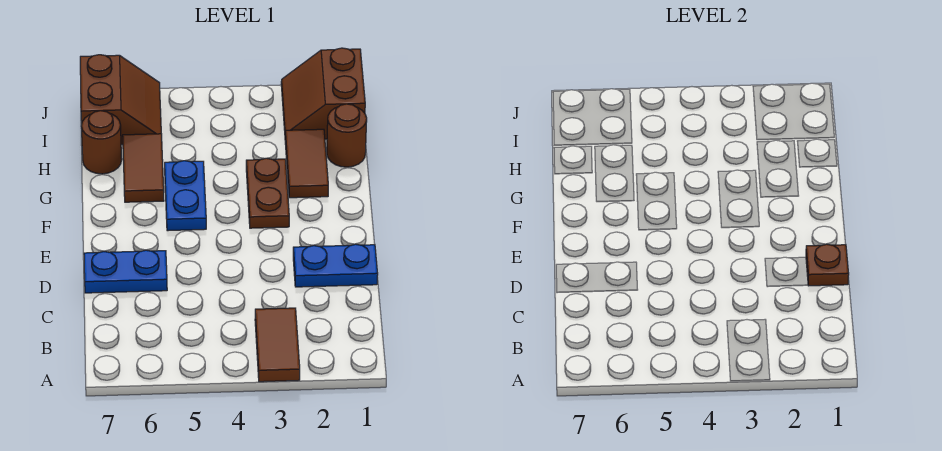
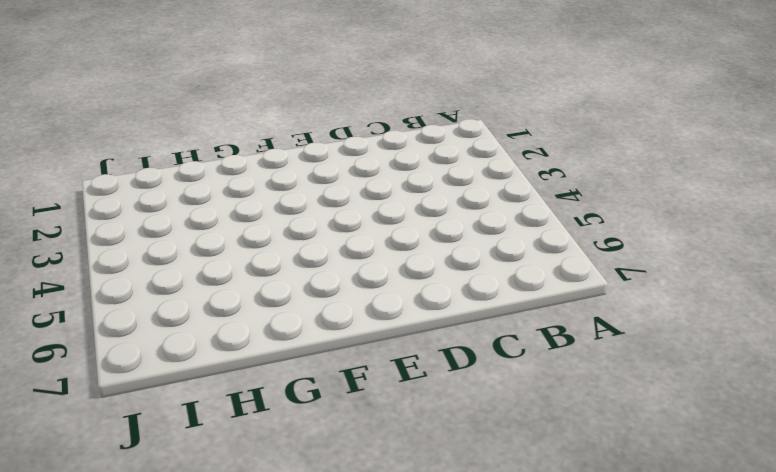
none -> brown 1x2 tile [255,308,300,382]
none -> blue 1x2 plate [293,244,378,287]
none -> blue 1x2 plate [84,250,167,293]

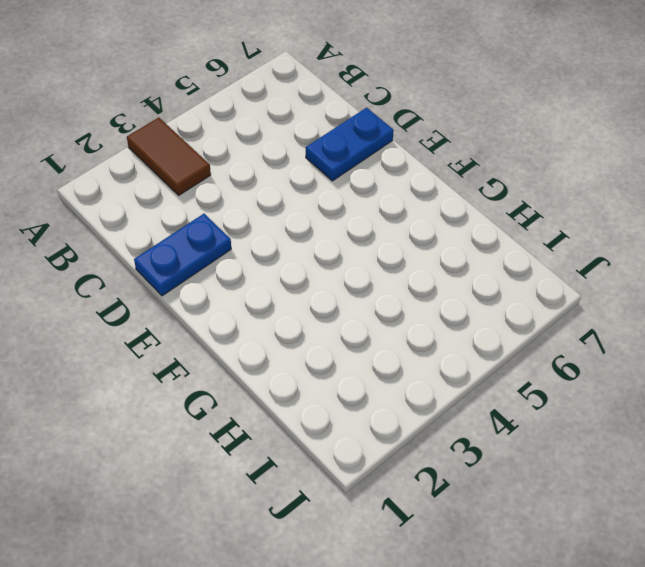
none -> brown 1x2 plate [246,158,289,228]
none -> blue 1x2 plate [165,161,206,231]
none -> brown 1x2 tile [285,129,328,198]

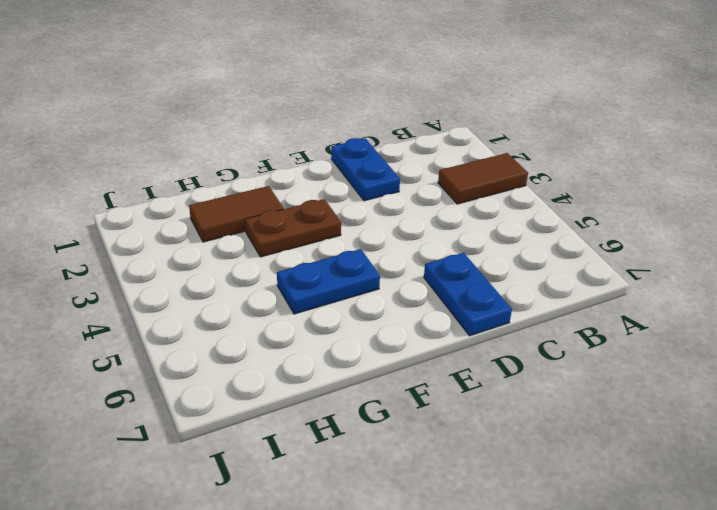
none -> brown 1x2 tile [123,134,164,202]
none -> brown 1x1 round brick [327,104,367,167]
none -> brown 1x1 round brick [81,111,122,174]

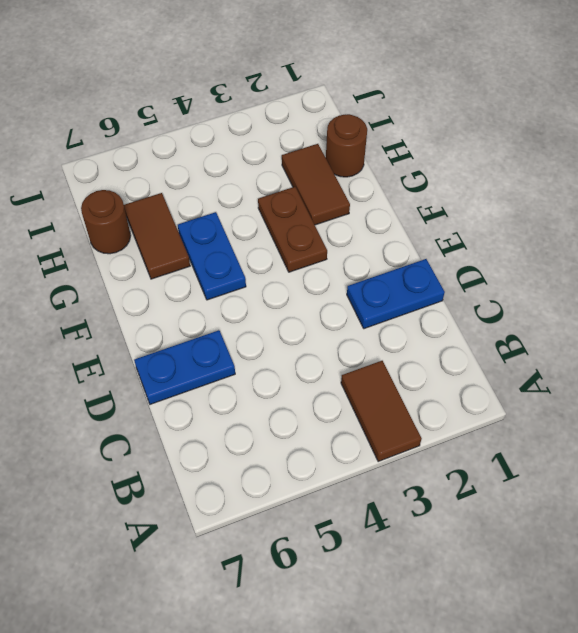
none -> brown 2x2 slope [281,48,365,139]
none -> brown 2x2 slope [80,55,161,145]
none -> brown 1x1 plate [806,244,849,286]

